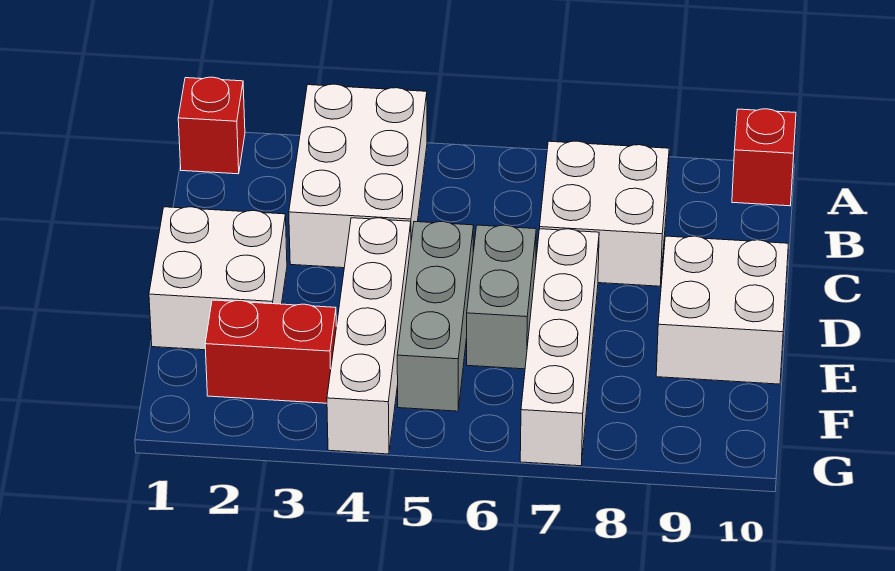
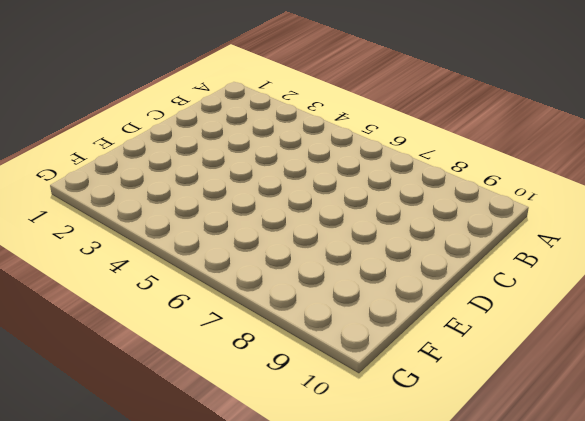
none -> red 1x1 brick [178,77,245,174]
none -> white 2x3 brick [289,84,427,268]

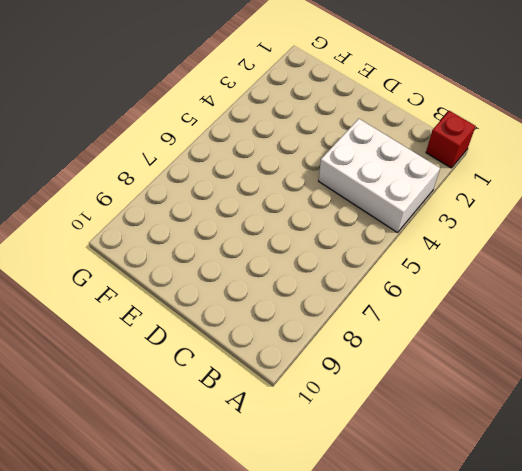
none -> red 1x1 brick [732,109,796,206]
none -> white 2x2 brick [540,141,669,286]

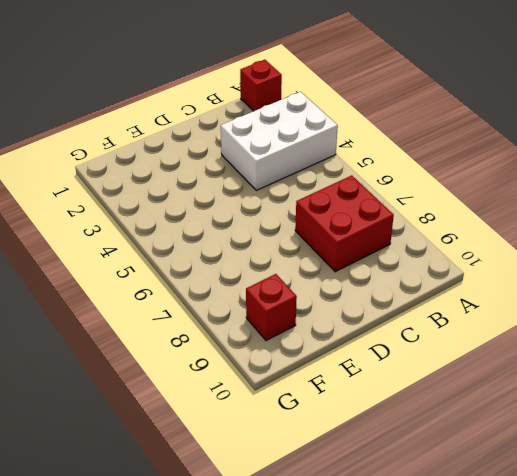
red 2x2 brick [295,175,394,272] -> white 2x2 brick [540,141,669,286]
red 1x1 brick [246,274,297,341] -> red 1x1 brick moved to [732,109,796,206]
none -> white 2x2 brick [149,207,287,350]
none -> white 1x4 brick [327,218,411,454]

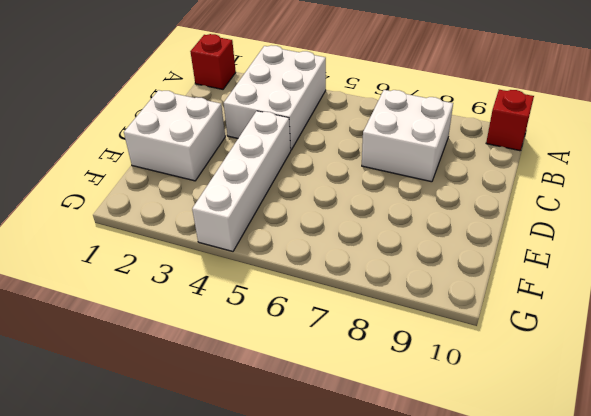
none -> grey 1x3 brick [397,222,474,411]
none -> grey 1x2 brick [467,225,536,369]

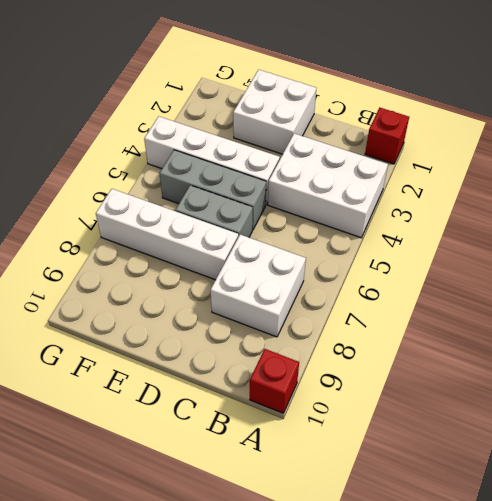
none -> white 2x2 brick [656,236,788,384]
none -> red 1x2 brick [205,300,336,403]

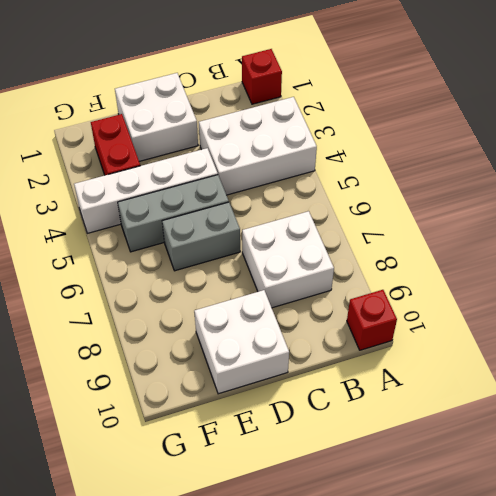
none -> white 1x4 brick [520,229,599,466]

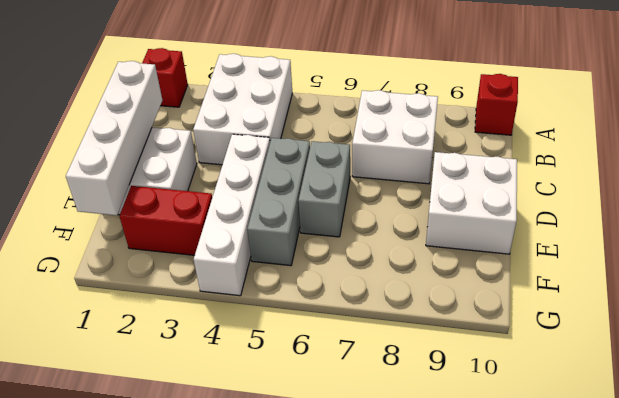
white 1x4 brick [66,61,162,215] -> white 1x4 brick moved to [520,229,599,466]

